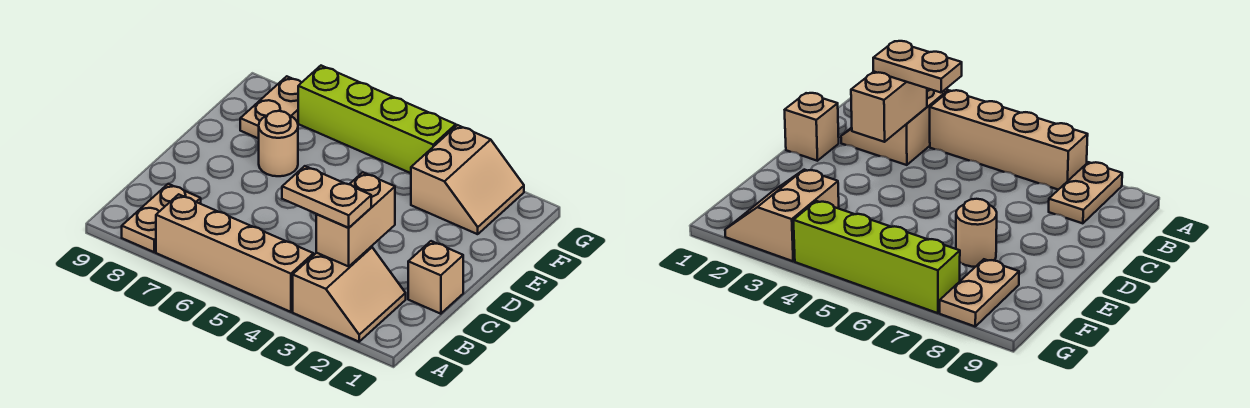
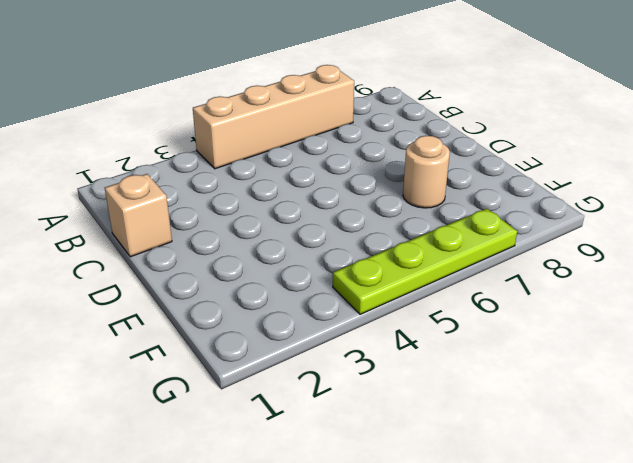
lime 1x4 plate [333,209,517,314] -> lime 1x4 brick [298,66,456,173]
none -> tan 2x2 slope [293,247,406,342]
none -> tan 1x2 plate [122,184,201,252]

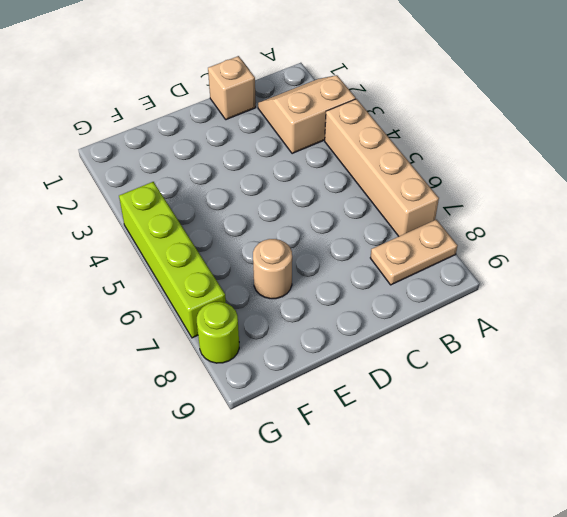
lime 1x1 round brick [197,302,239,363] -> tan 1x2 plate [240,76,302,139]
none -> tan 2x2 slope [411,125,524,234]
none -> tan 1x2 brick [316,172,395,266]

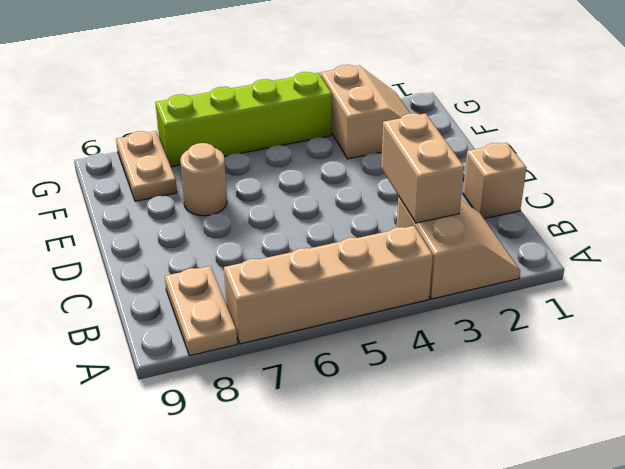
none -> tan 1x2 plate [282,166,371,228]

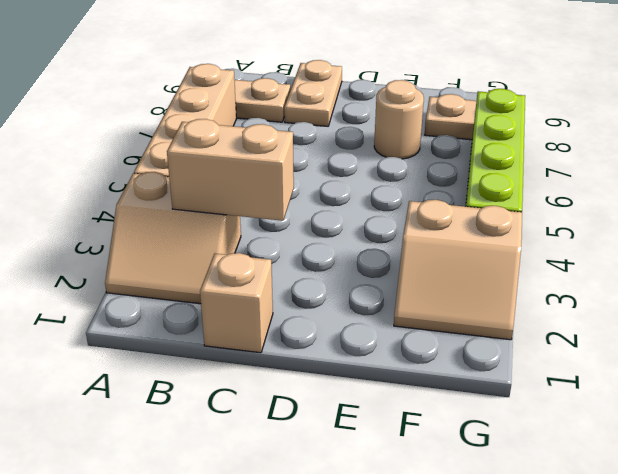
tan 1x2 plate [284,60,342,126] -> tan 1x2 plate moved to [282,166,371,228]

